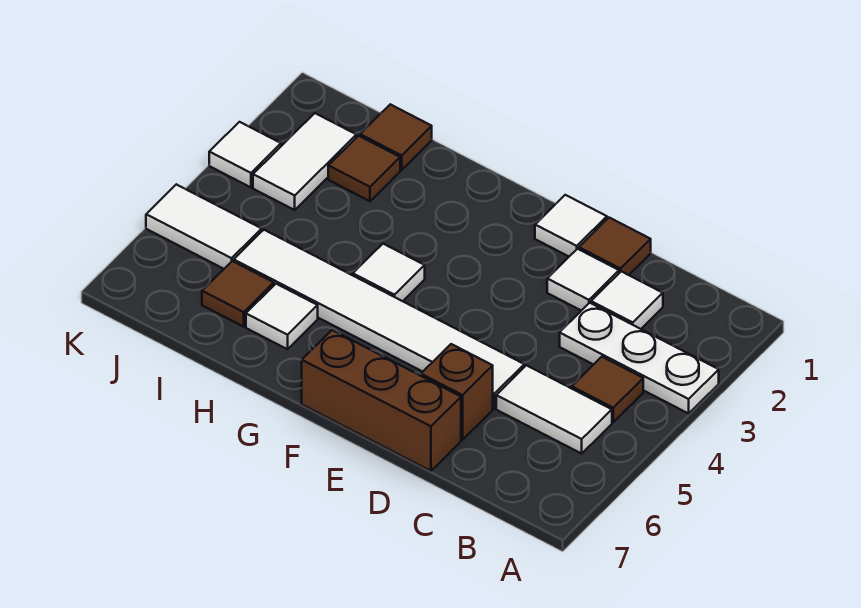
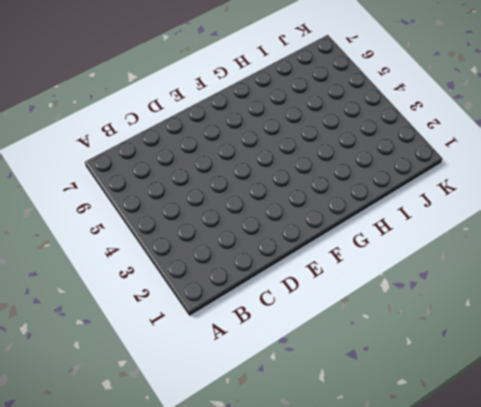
none -> white 1x3 plate [560,303,719,414]
none -> brown 1x1 tile [572,357,643,422]
none -> white 1x2 tile [496,365,612,454]

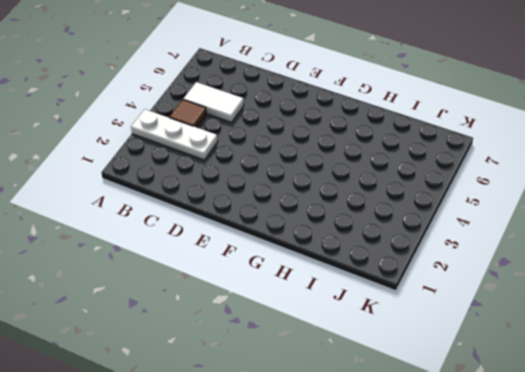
none -> white 1x1 tile [591,271,663,329]
none -> brown 1x1 tile [579,218,651,275]
none -> white 1x1 tile [547,249,619,311]

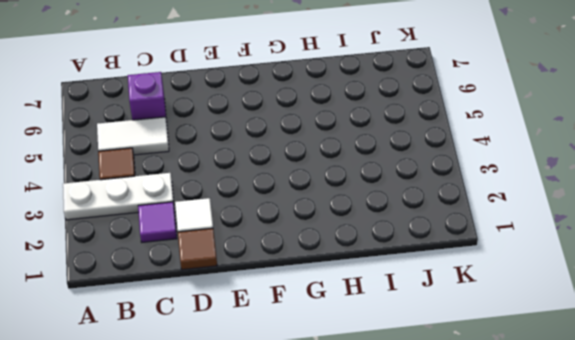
purple 1x1 tile [138,202,177,242] -> white 1x1 tile [591,271,663,329]
purple 1x1 brick [128,72,166,120] -> none
none -> white 1x6 tile [234,230,524,408]
none -> brown 1x1 brick [421,344,493,440]
none -> brown 1x3 brick [302,330,461,471]

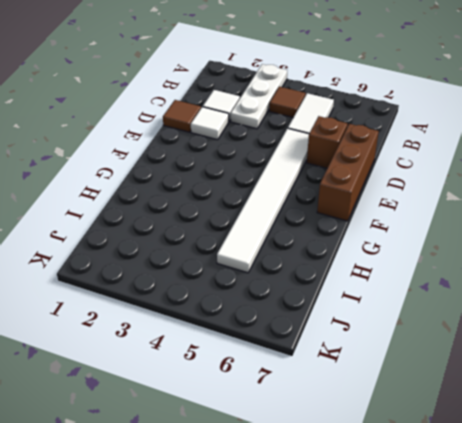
none -> white 1x1 tile [535,195,607,256]
none -> white 1x1 tile [353,244,425,301]
none -> white 1x1 tile [246,284,318,349]

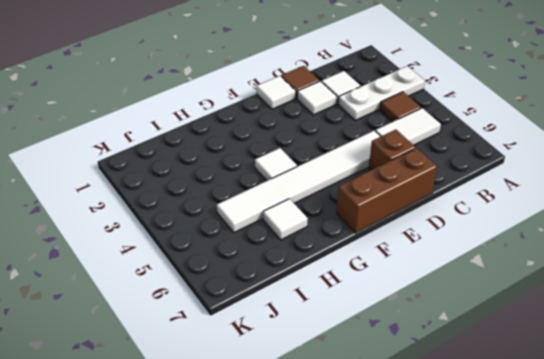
none -> brown 1x1 tile [360,104,432,170]
none -> brown 1x1 tile [328,136,400,201]
none -> brown 1x1 tile [202,261,274,327]

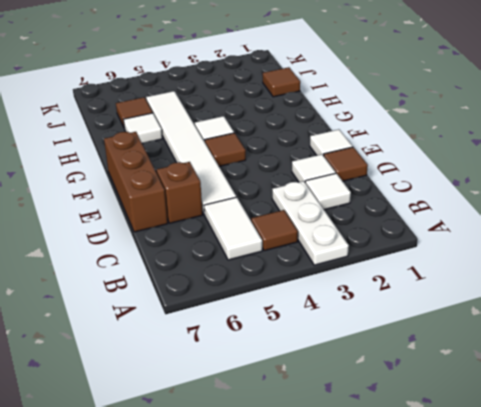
brown 1x1 tile [205,133,246,166] -> brown 1x1 tile moved to [328,136,400,201]
none -> white 1x2 tile [253,113,356,210]
none -> white 1x2 tile [146,184,262,269]
none -> white 1x1 tile [209,122,281,187]

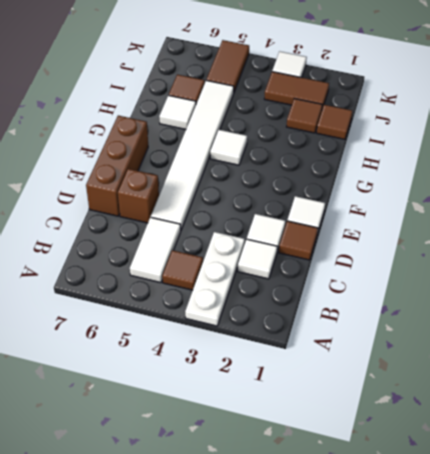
brown 1x2 tile [264,72,329,109] -> white 1x2 tile [253,113,356,210]
brown 1x2 tile [206,40,249,92] -> white 1x2 tile [146,184,262,269]

